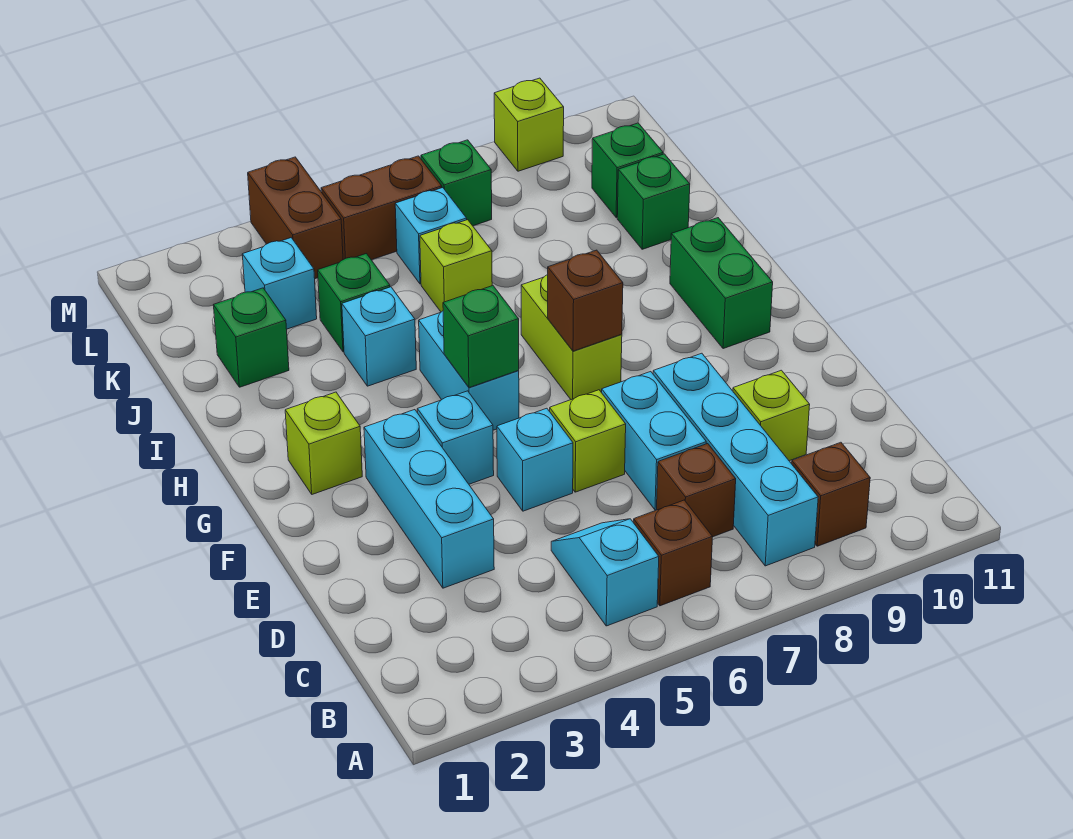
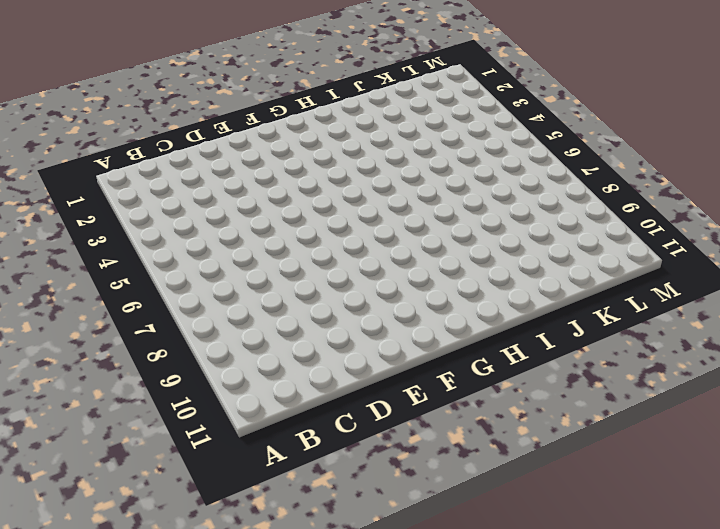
none -> cyan 1x2 slope [551,519,659,626]
none -> brown 1x1 brick [634,500,712,606]
none -> cyan 1x4 brick [653,353,818,566]

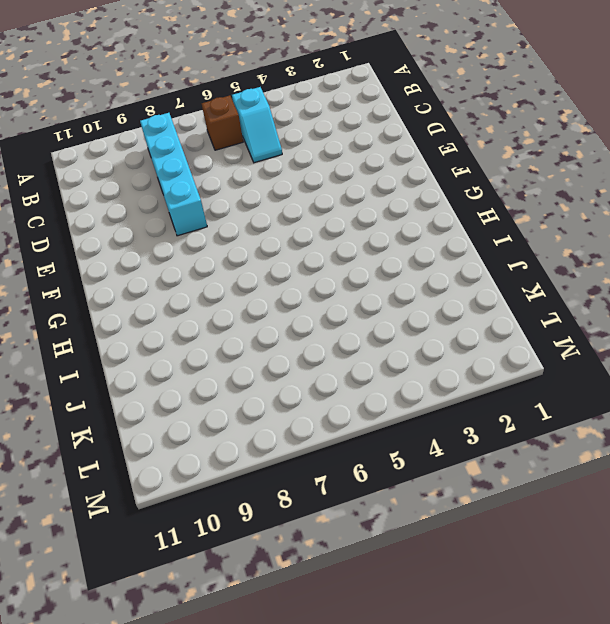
none -> brown 1x1 brick [792,442,870,546]
none -> brown 1x1 brick [657,444,736,537]
none -> cyan 1x3 brick [364,410,494,588]

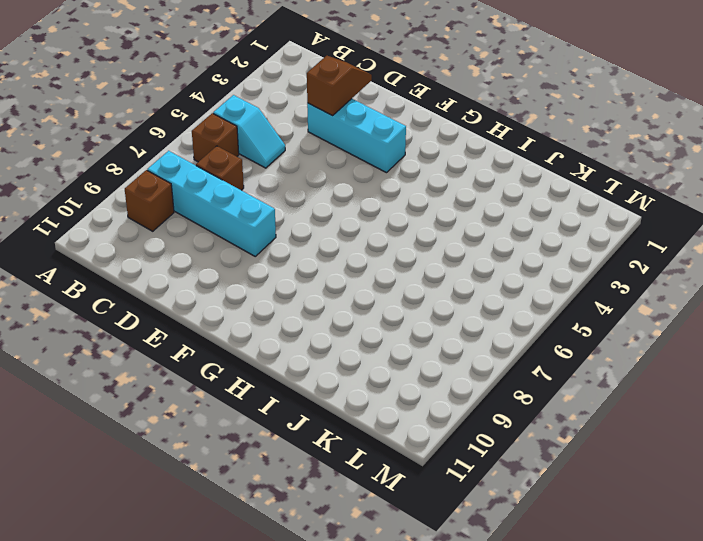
brown 1x2 slope [307,56,372,116] -> none
none -> cyan 1x2 brick [602,372,706,510]
none -> lime 1x1 brick [733,370,810,461]
none -> cyan 1x1 brick [497,408,573,511]

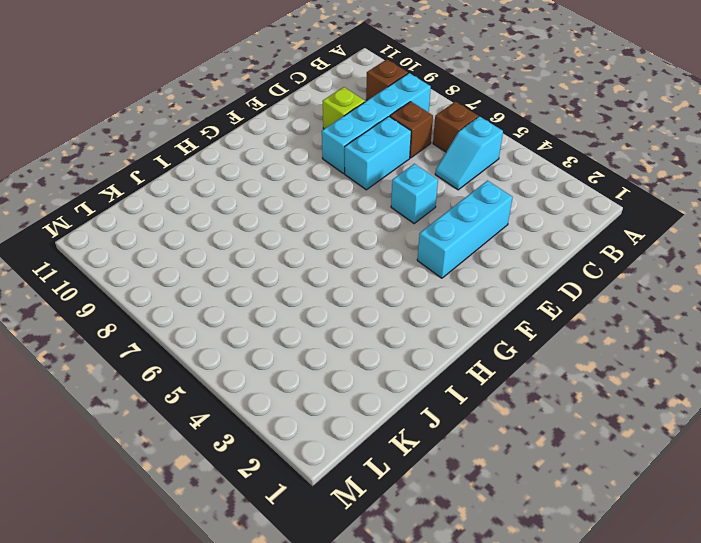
none -> lime 1x1 brick [550,390,626,492]
none -> cyan 1x1 brick [417,391,494,484]
none -> lime 1x1 brick [285,392,362,494]

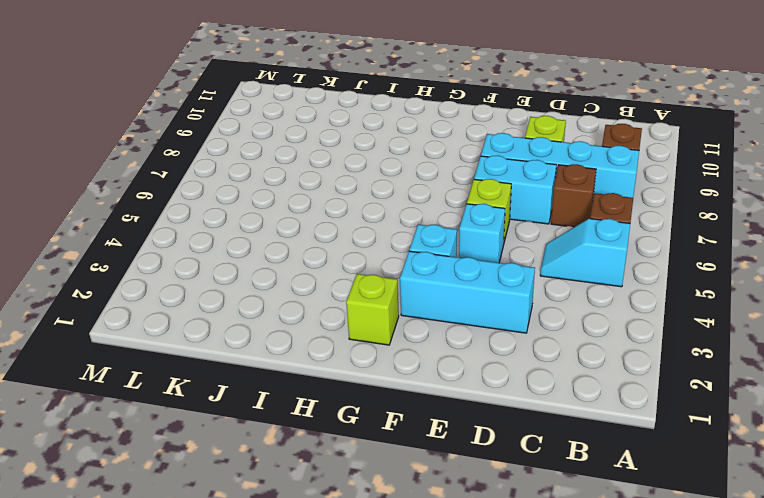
none -> cyan 1x2 brick [419,311,519,430]
none -> lime 1x2 brick [521,275,622,400]
none -> green 1x2 brick [670,218,773,349]

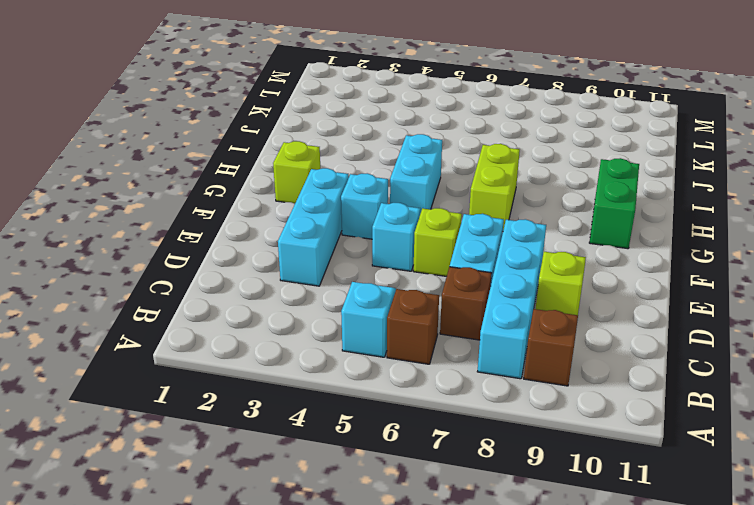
none -> cyan 1x1 brick [342,287,416,386]
none -> green 1x1 brick [214,288,289,387]
none -> green 1x1 brick [318,254,390,352]

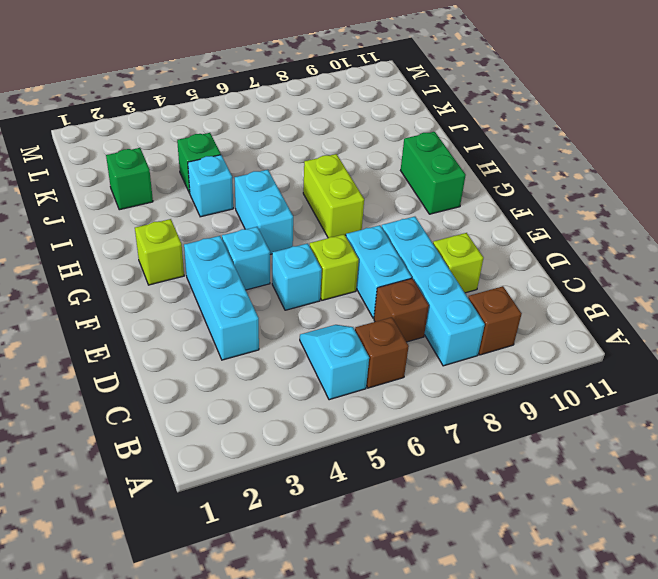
none -> lime 1x1 brick [420,220,492,312]
none -> green 1x1 brick [617,154,690,249]
none -> cyan 1x1 brick [242,238,317,329]

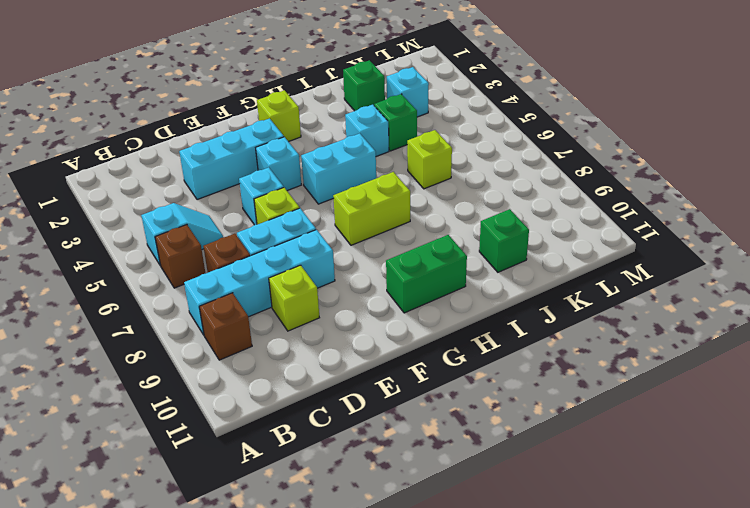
none -> cyan 1x1 brick [395,188,467,284]
none -> green 1x1 brick [592,123,663,217]
none -> brown 1x2 brick [248,157,343,279]

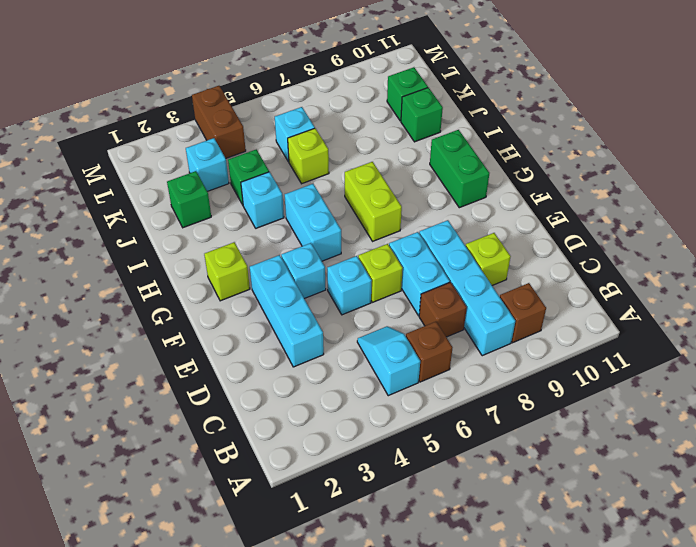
none -> brown 1x2 brick [321,156,442,260]
none -> green 1x1 brick [421,140,492,226]
none -> lime 1x1 brick [494,78,564,171]

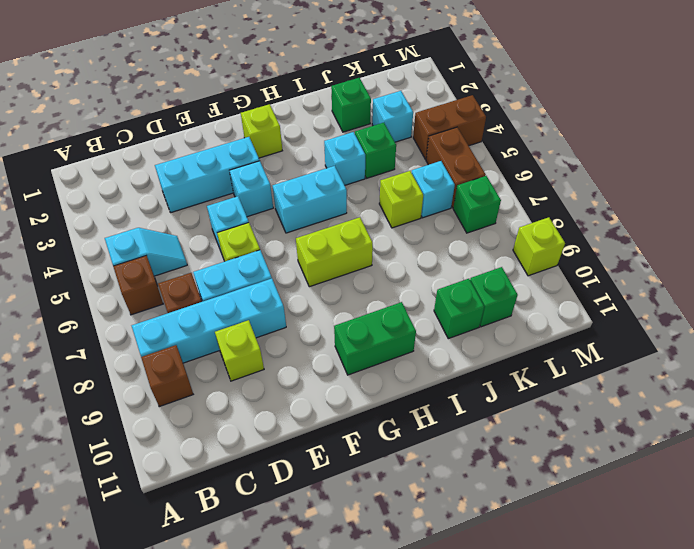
none -> green 1x1 brick [443,286,519,388]
none -> brown 1x1 brick [548,250,623,351]

